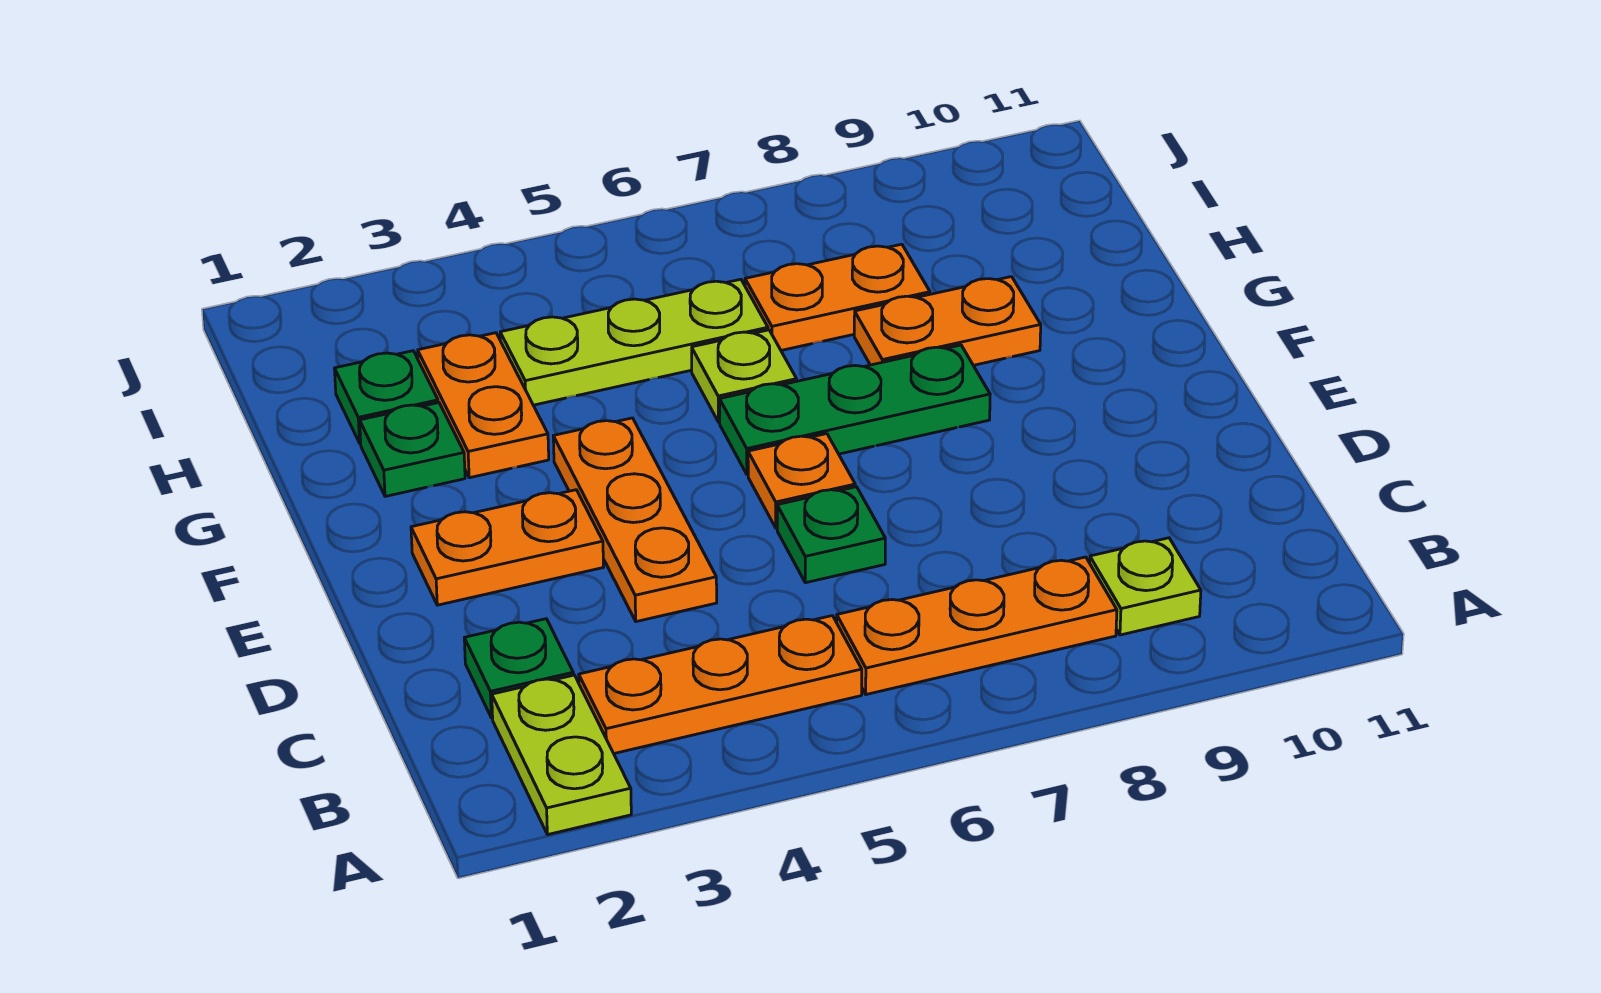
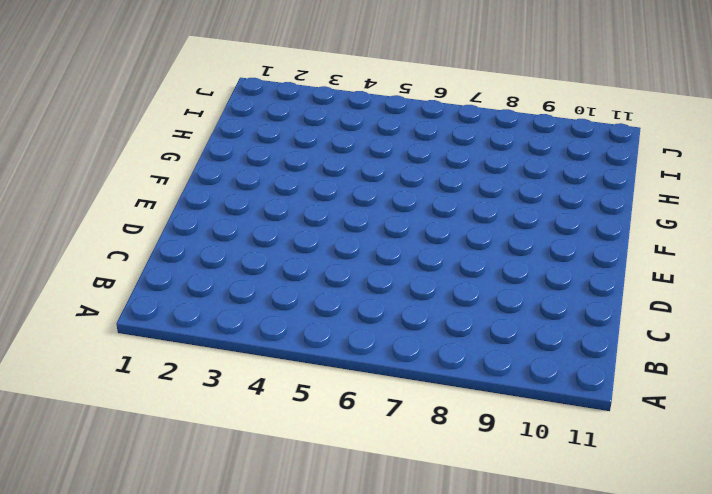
none -> lime 1x2 plate [492,675,631,835]
none -> orange 1x3 plate [579,616,862,753]
none -> orange 1x3 plate [837,557,1117,694]

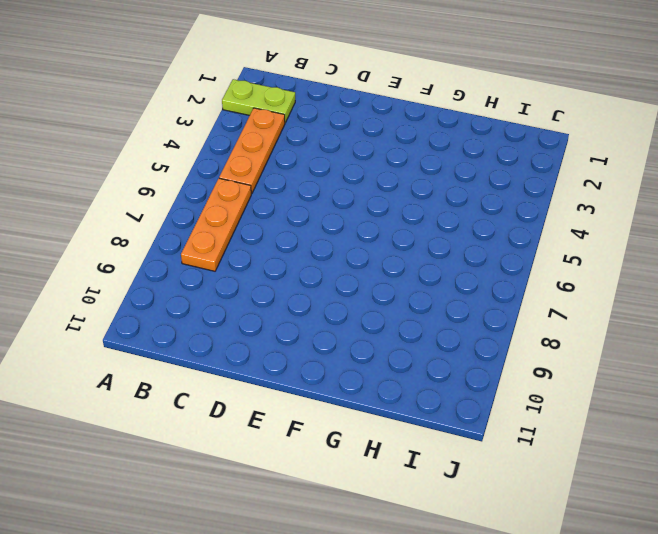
none -> lime 1x1 plate [1090,538,1201,635]
none -> green 1x1 plate [464,619,573,718]
none -> orange 1x3 plate [553,418,717,622]

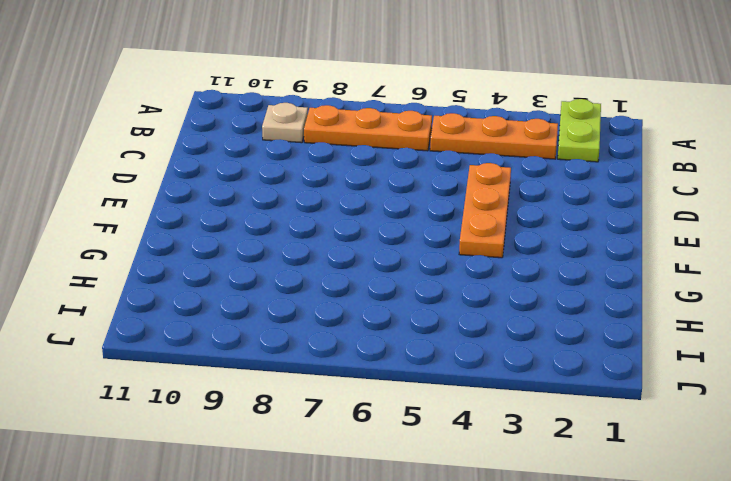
tan 1x1 plate [262,103,308,143] -> lime 1x1 plate [1090,538,1201,635]
none -> green 1x1 plate [464,619,573,718]
none -> green 1x1 plate [777,487,885,583]
none -> orange 1x2 plate [411,490,604,605]

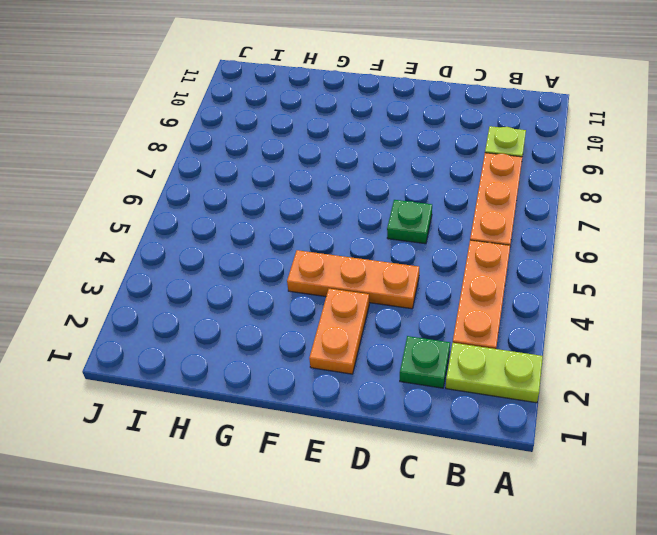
none -> orange 1x1 plate [748,434,855,528]
none -> green 1x3 plate [720,345,990,475]
none -> green 1x1 plate [360,403,465,496]

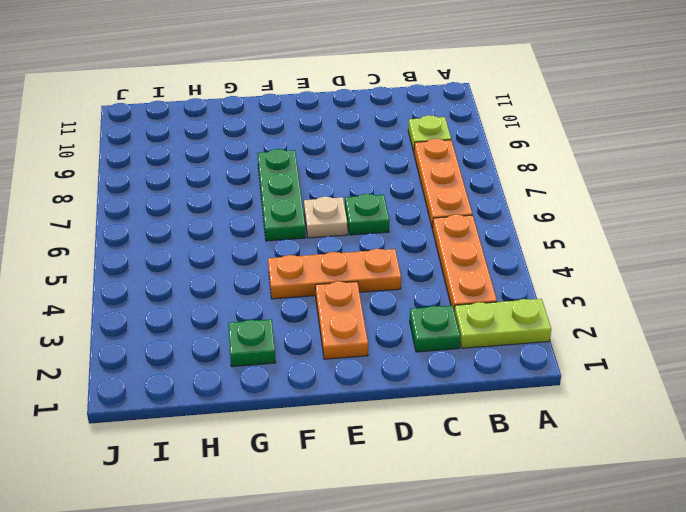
tan 1x1 plate [304,197,347,238] -> orange 1x1 plate [748,434,855,528]
none -> orange 1x2 plate [418,333,549,478]
none -> lime 1x1 plate [692,330,797,422]
none -> orange 1x2 plate [854,277,1041,365]

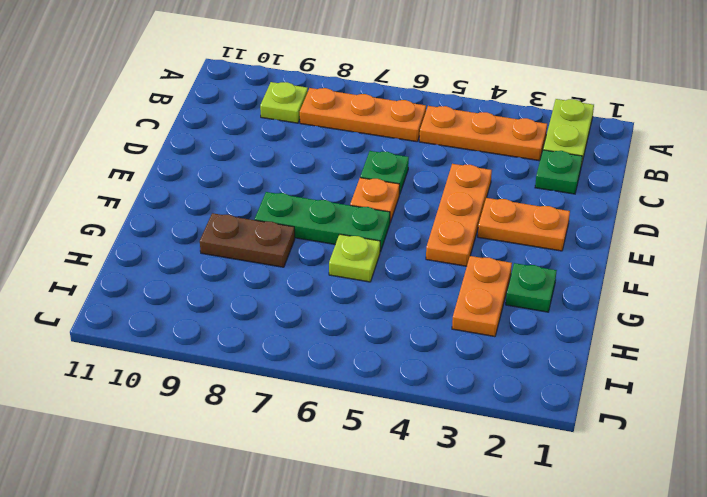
brown 1x2 plate [200,213,295,267] -> orange 1x2 plate [854,277,1041,365]
none -> green 1x1 plate [335,351,438,443]
none -> lime 1x3 plate [500,279,768,405]
none -> orange 1x2 plate [745,244,930,350]

